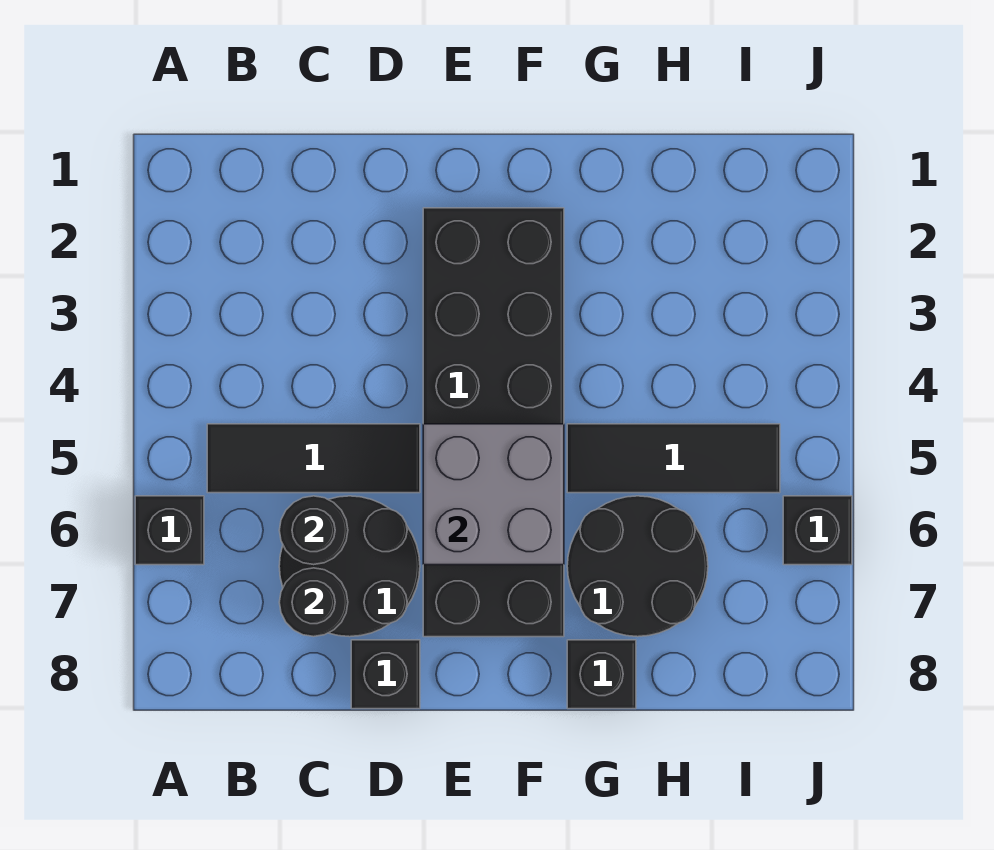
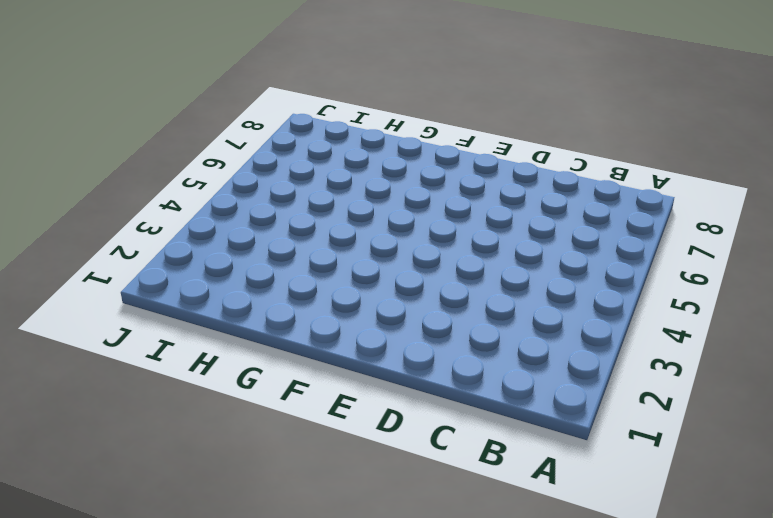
none -> black 1x1 brick [135,496,204,565]
none -> black 1x3 tile [207,424,420,493]
none -> black 2x2 round brick [279,496,420,637]

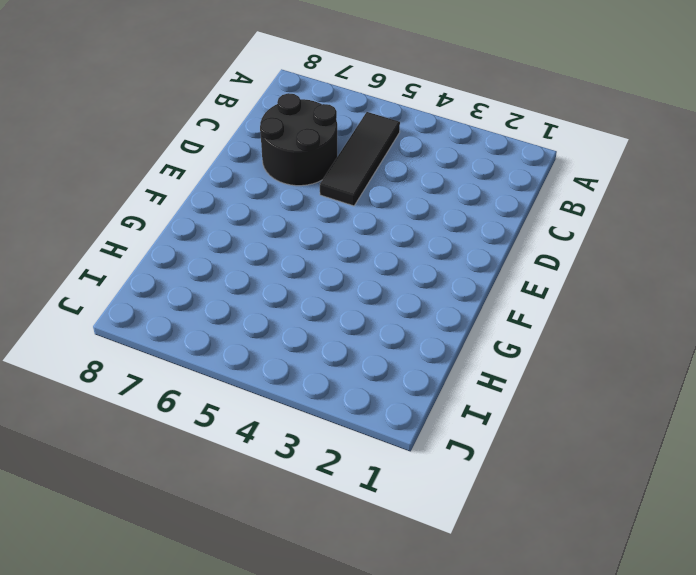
none -> black 1x1 brick [135,496,204,565]
none -> black 1x1 brick [351,640,420,709]
none -> black 2x6 brick [423,208,564,637]

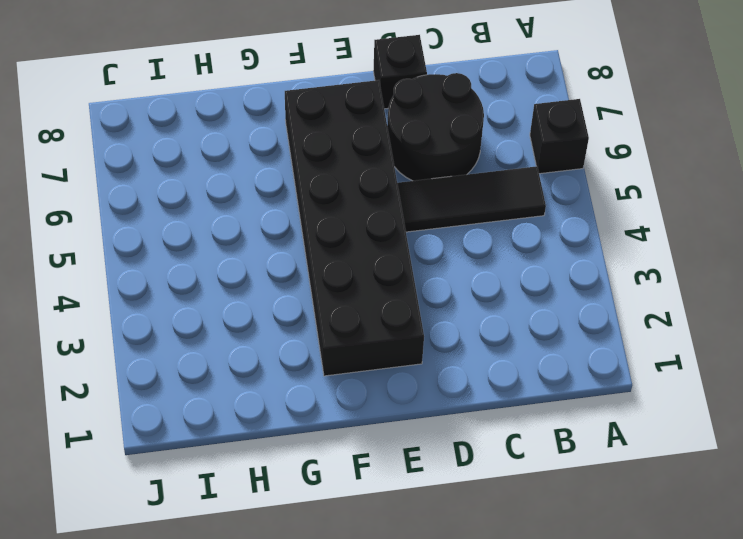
none -> black 1x3 tile [567,424,780,493]
none -> black 2x2 round brick [567,496,708,637]
none -> black 1x1 brick [567,640,636,709]

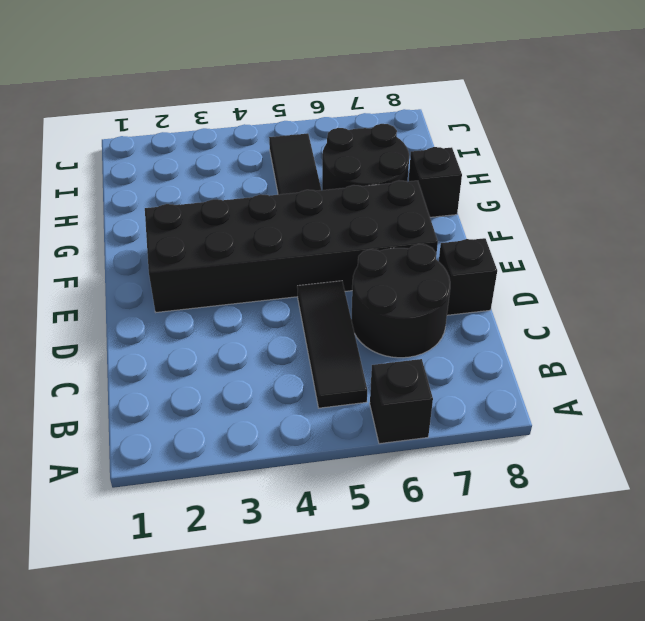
none -> black 1x1 brick [783,496,852,565]
none -> black 1x1 round brick [279,496,348,565]
none -> black 1x1 round brick [279,568,348,637]

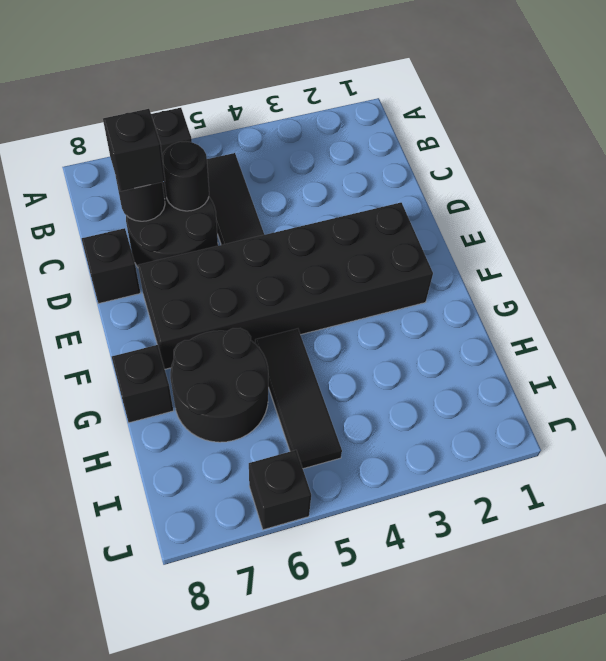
black 1x1 brick [103,109,165,191] -> none
none -> grey 2x2 brick [423,424,564,565]

